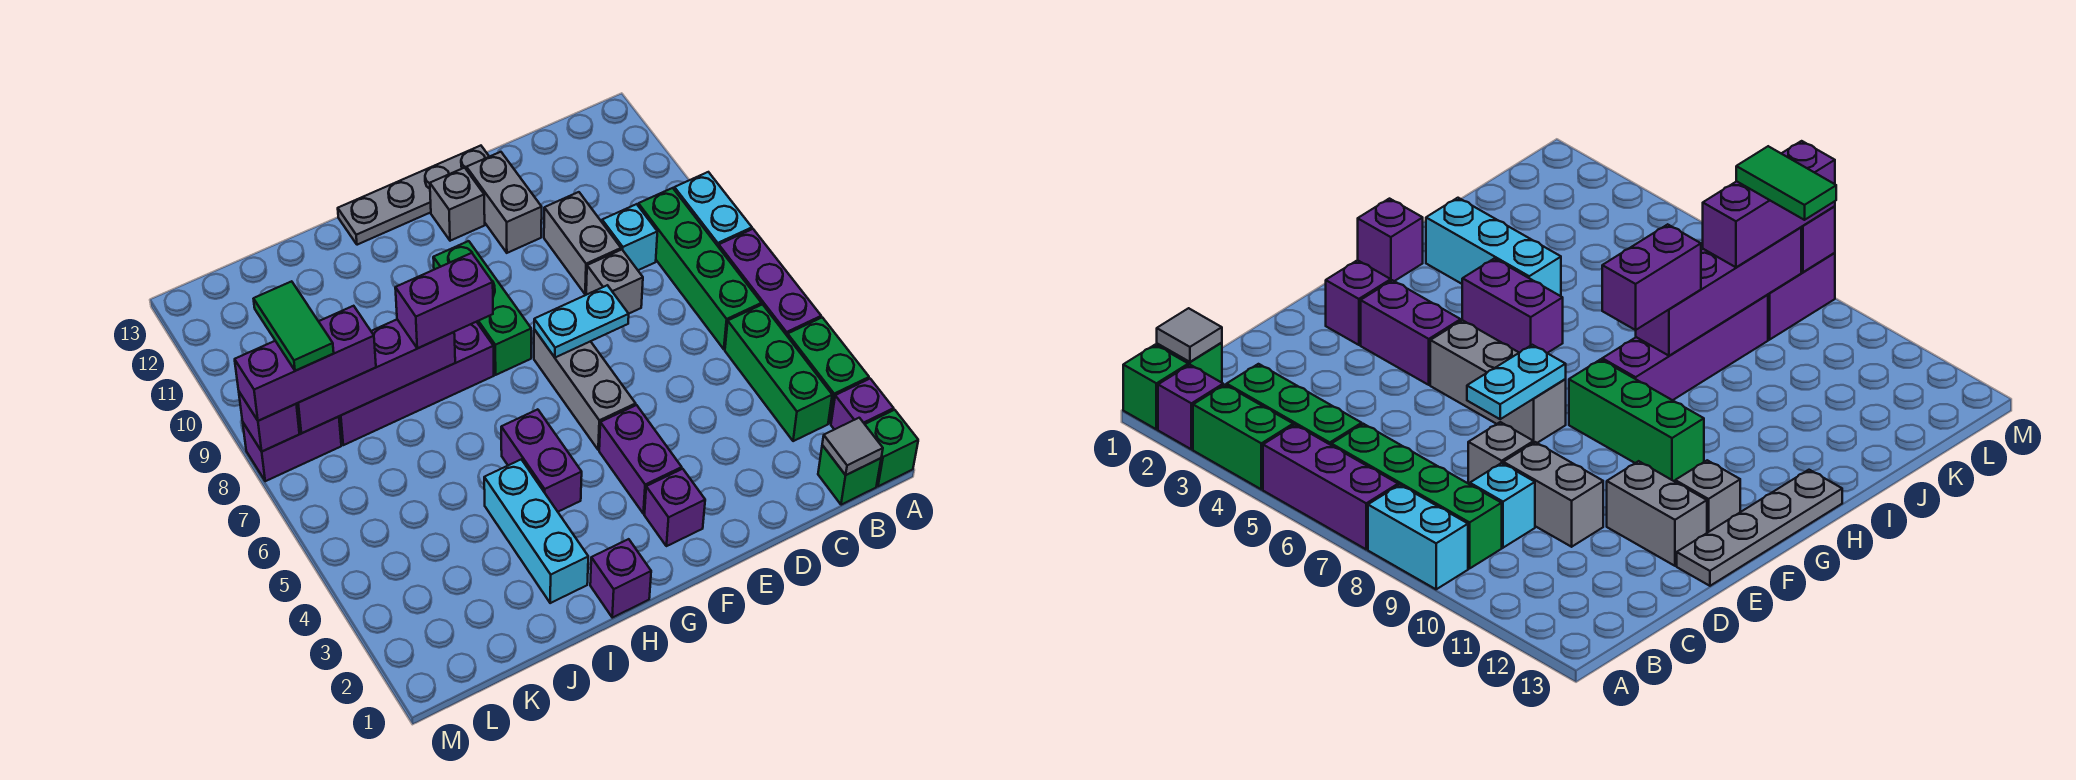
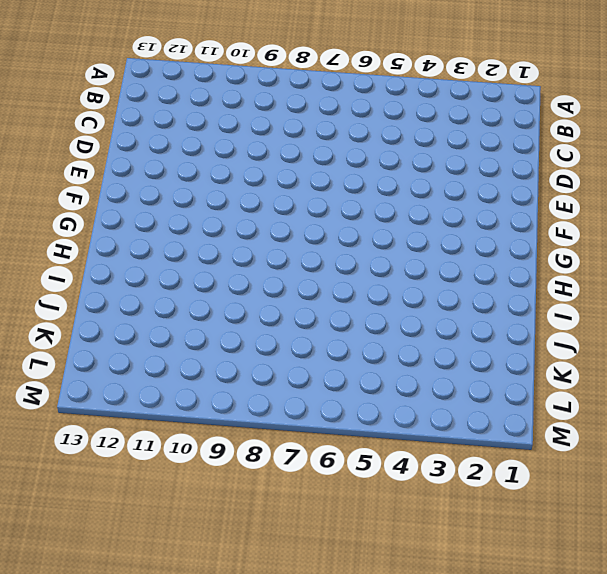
none -> green 1x1 brick [865,410,918,486]
none -> purple 1x1 brick [831,379,894,430]
none -> green 1x2 brick [787,317,869,423]
none -> purple 1x3 brick [719,229,821,335]

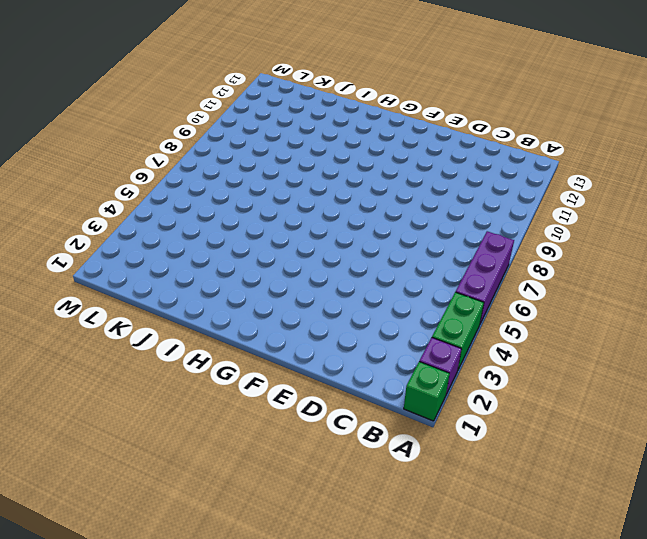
none -> cyan 1x2 brick [674,172,752,247]
none -> green 1x1 brick [818,445,881,505]
none -> green 1x3 brick [725,305,832,441]
none -> green 1x4 brick [638,188,761,349]

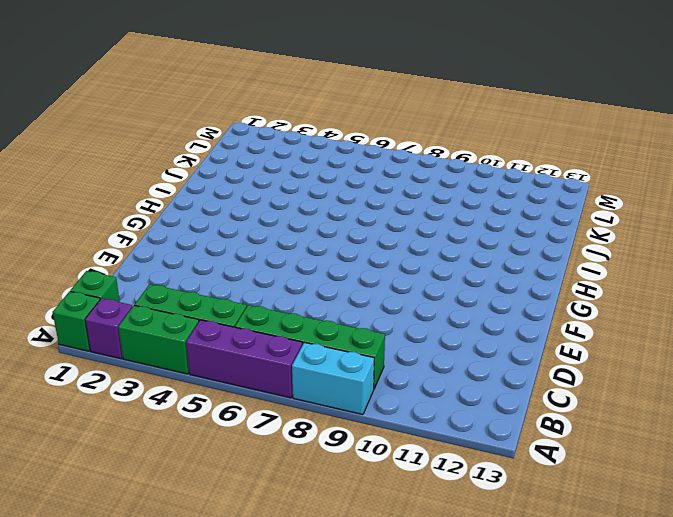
none -> cyan 1x1 brick [602,204,657,270]
none -> grey 1x1 brick [586,250,643,314]
none -> grey 1x2 brick [544,192,621,294]
none -> grey 1x2 brick [467,152,542,253]

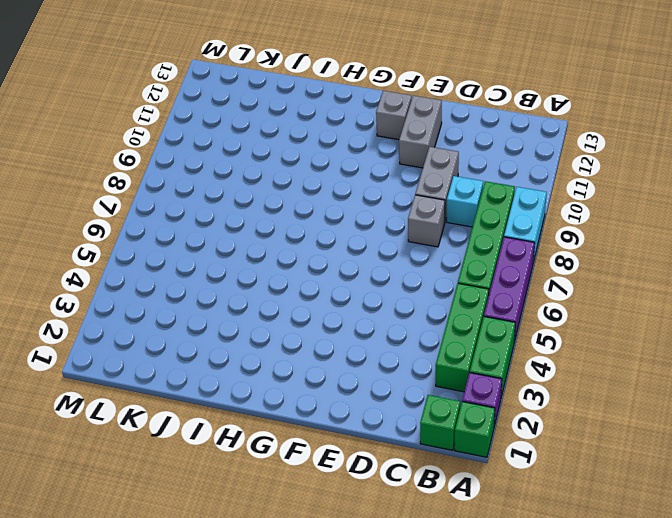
none -> grey 1x4 plate [338,146,489,245]
none -> purple 1x1 brick [644,469,705,546]
none -> purple 1x2 brick [599,405,682,514]
none -> grey 1x3 brick [534,330,636,450]

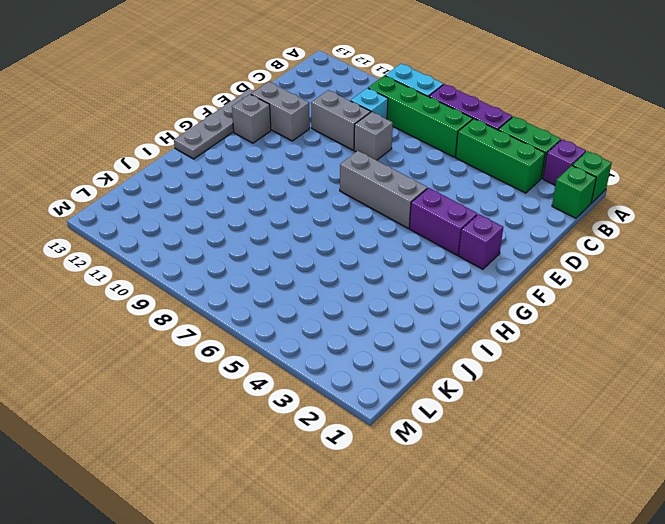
none -> green 1x3 brick [433,241,531,375]
none -> purple 1x1 brick [590,539,651,618]
none -> purple 1x2 brick [501,409,582,512]
none -> purple 1x4 brick [339,322,494,445]

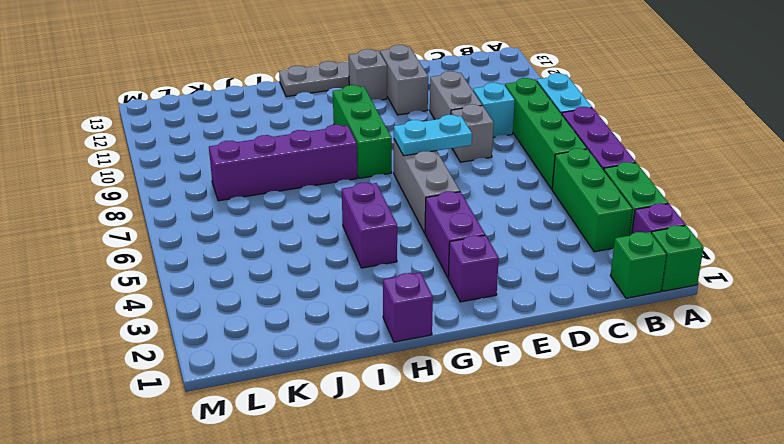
none -> cyan 1x3 brick [484,459,588,603]
none -> purple 1x2 brick [243,417,341,481]
none -> grey 1x1 tile [822,418,883,475]
none -> purple 1x4 brick [296,320,455,433]

